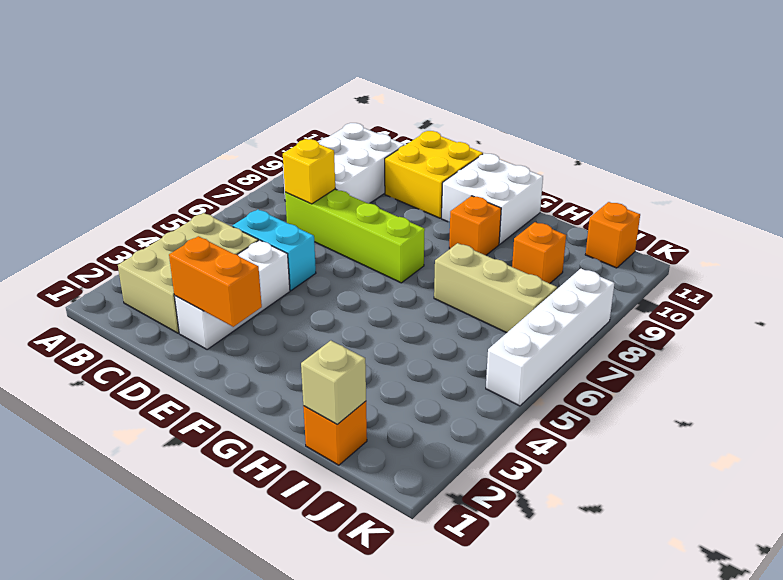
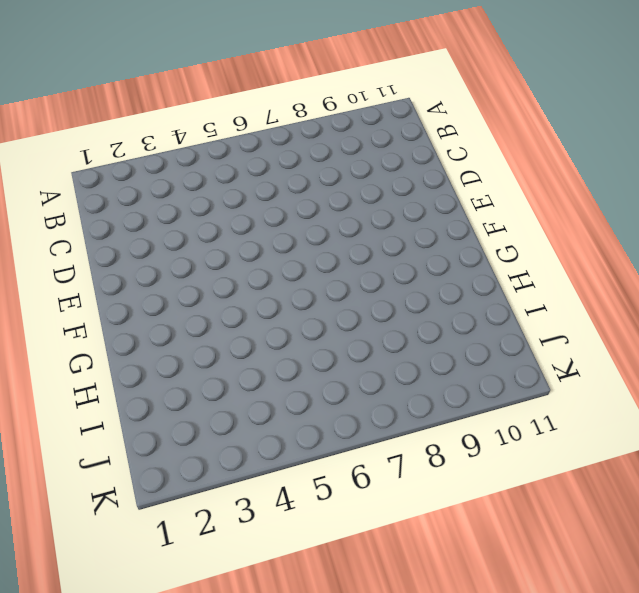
none -> tan 2x3 brick [118,213,258,333]
none -> white 2x3 brick [283,123,404,204]
none -> cyan 1x2 brick [233,210,316,291]

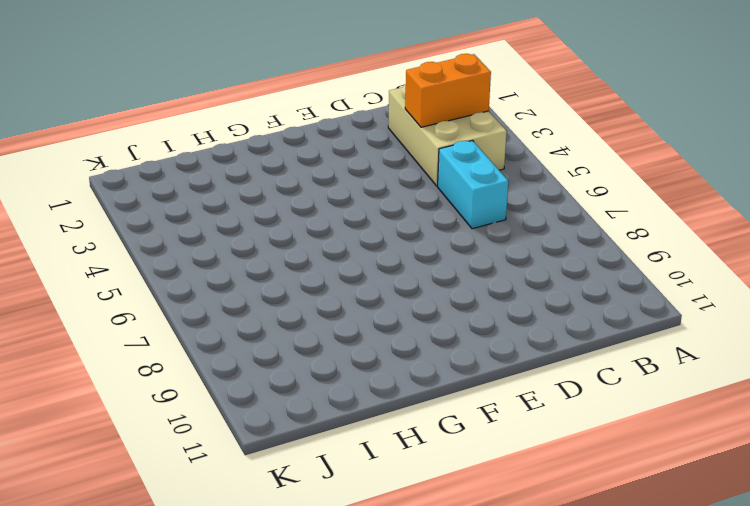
orange 1x2 brick [405,54,491,127] -> orange 1x2 brick moved to [169,236,262,327]
cyan 1x2 brick [438,141,508,229] -> cyan 1x2 brick turned to [233,210,316,291]
none -> white 2x3 brick [283,123,404,204]
none -> lime 1x4 brick [285,189,425,283]
none -> white 1x3 brick [174,240,290,350]

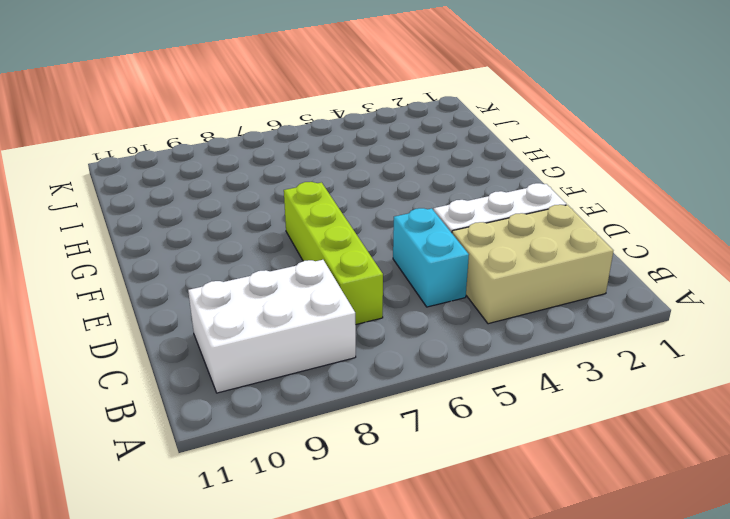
none -> yellow 2x2 brick [385,131,483,218]
none -> white 2x2 brick [442,153,543,244]
none -> orange 1x1 brick [449,196,501,255]

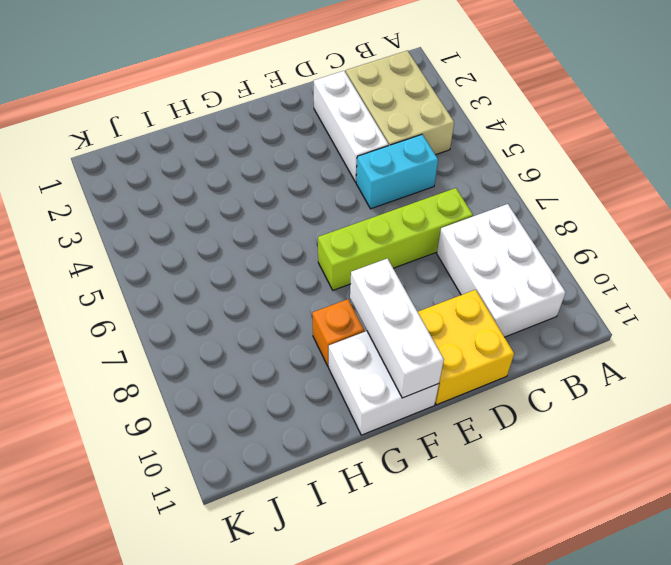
white 1x3 brick [350,258,444,398] -> none
none -> tan 1x3 brick [434,243,557,333]
none -> orange 1x1 brick [303,401,367,465]
none -> orange 1x1 brick [512,222,566,283]

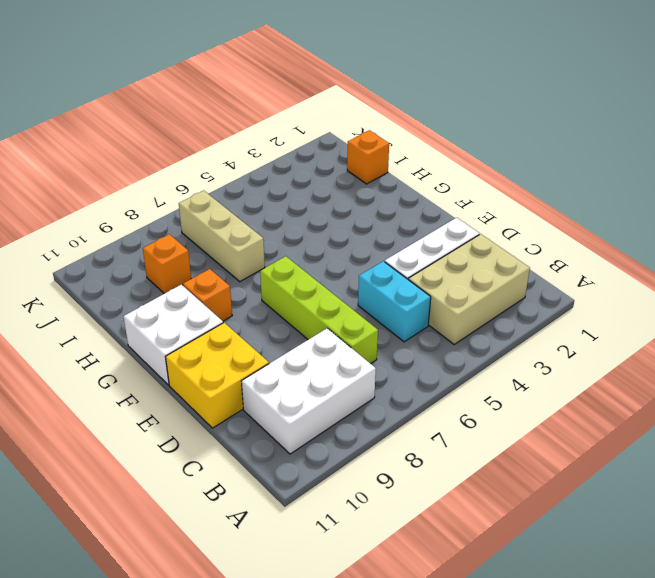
none -> orange 1x1 brick [585,202,640,268]
none -> white 1x4 brick [486,269,615,406]
none -> yellow 1x1 brick [283,139,335,204]

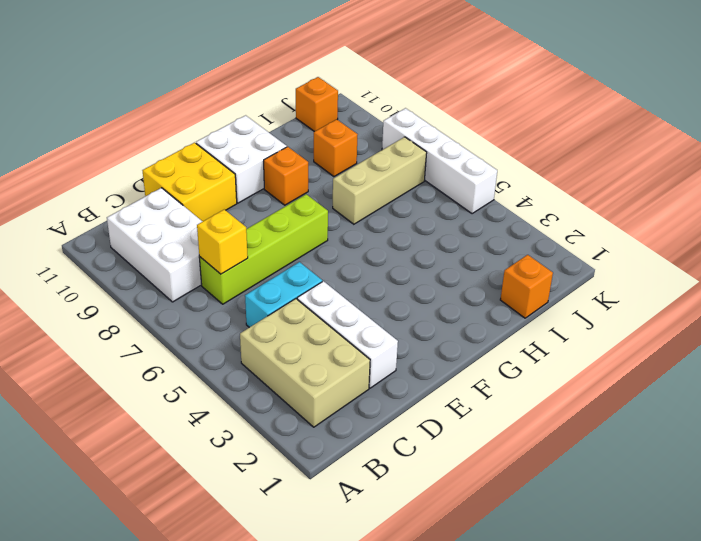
none -> orange 1x2 brick [169,236,262,327]
none -> tan 1x1 brick [301,341,366,424]

